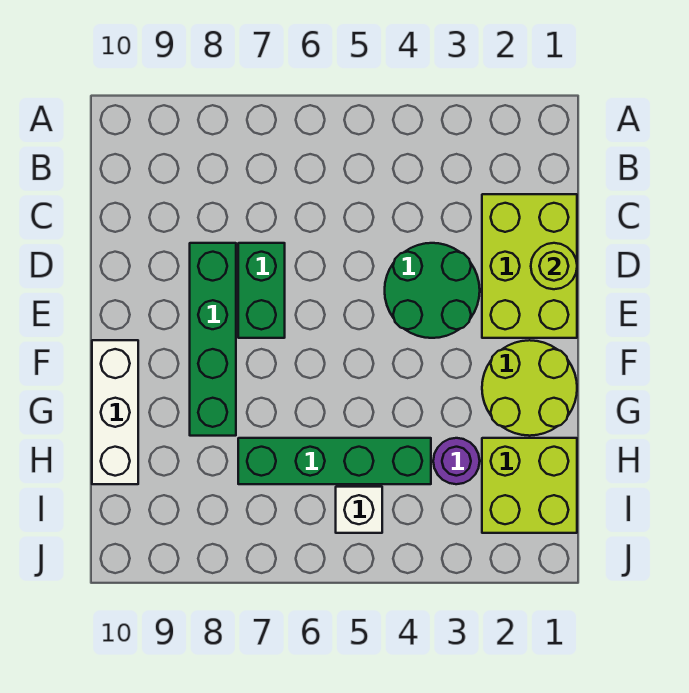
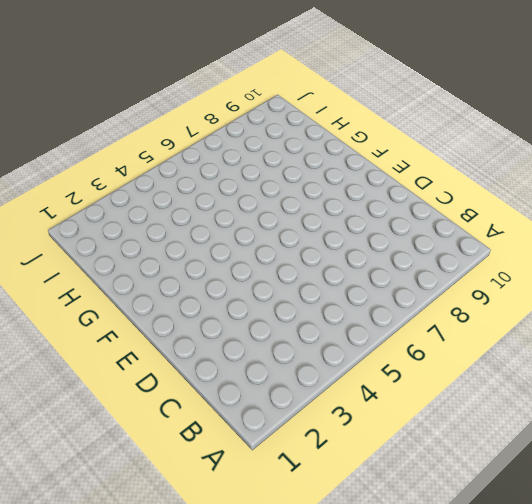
none -> lime 2x3 brick [482,194,577,338]
none -> green 2x2 round brick [385,243,480,338]

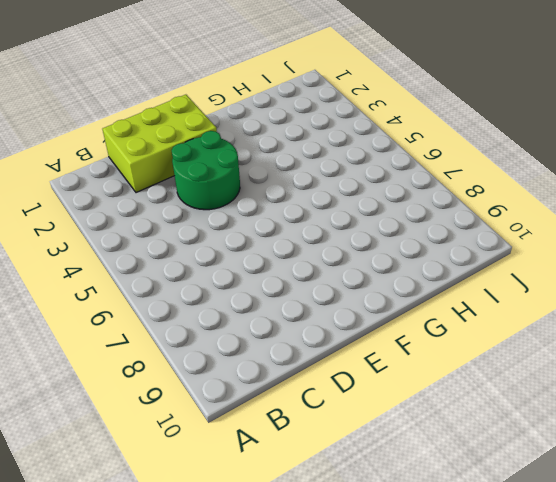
none -> green 1x2 brick [238,243,285,338]
none -> green 1x4 brick [190,243,236,436]

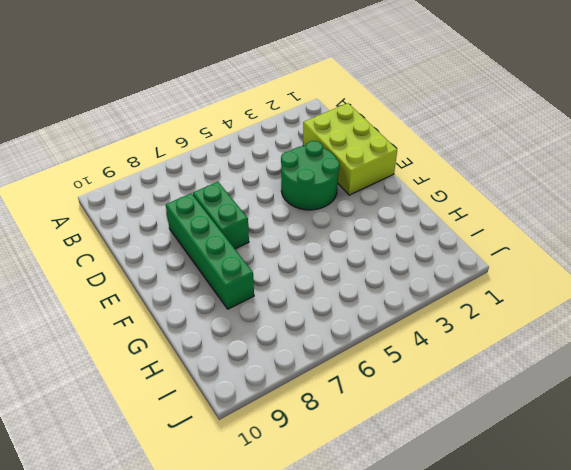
none -> lime 2x2 round brick [482,340,577,436]
none -> white 1x3 brick [92,340,138,484]

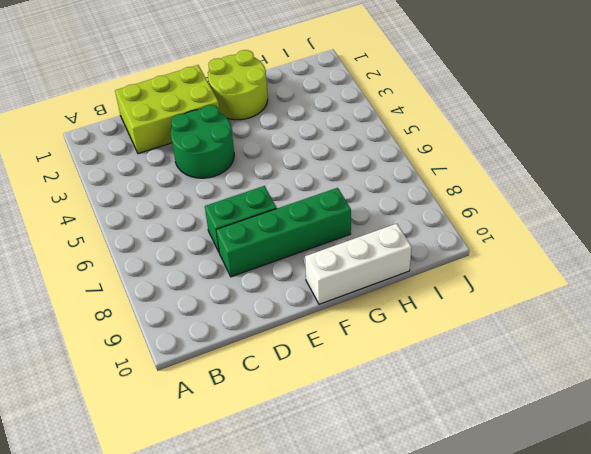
none -> lime 2x2 brick [482,438,577,533]
none -> purple 1x1 round brick [433,438,480,484]

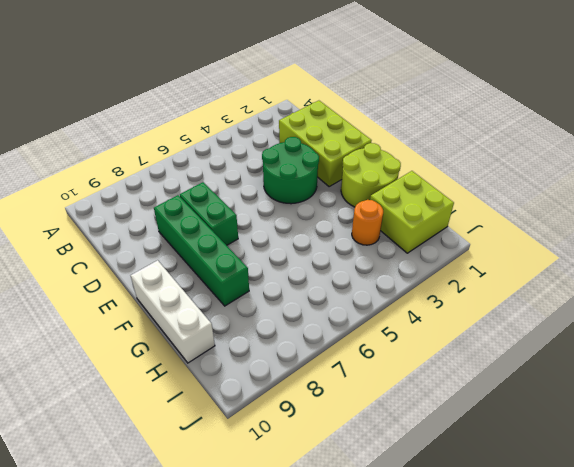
orange 1x1 round brick [352,200,383,245] -> purple 1x1 round brick [433,438,480,484]
none -> green 1x4 brick [238,438,431,484]
none -> white 1x1 brick [336,487,382,533]

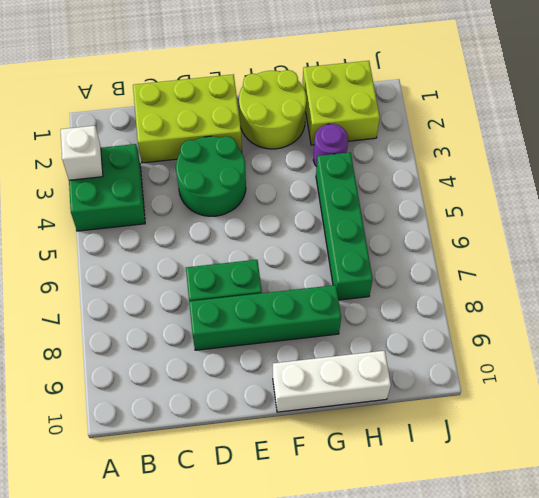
green 2x2 brick [69,144,145,231] -> none
white 1x1 brick [61,126,103,180] -> white 1x1 brick moved to [336,487,382,533]
none -> lime 1x1 round brick [531,243,577,289]

